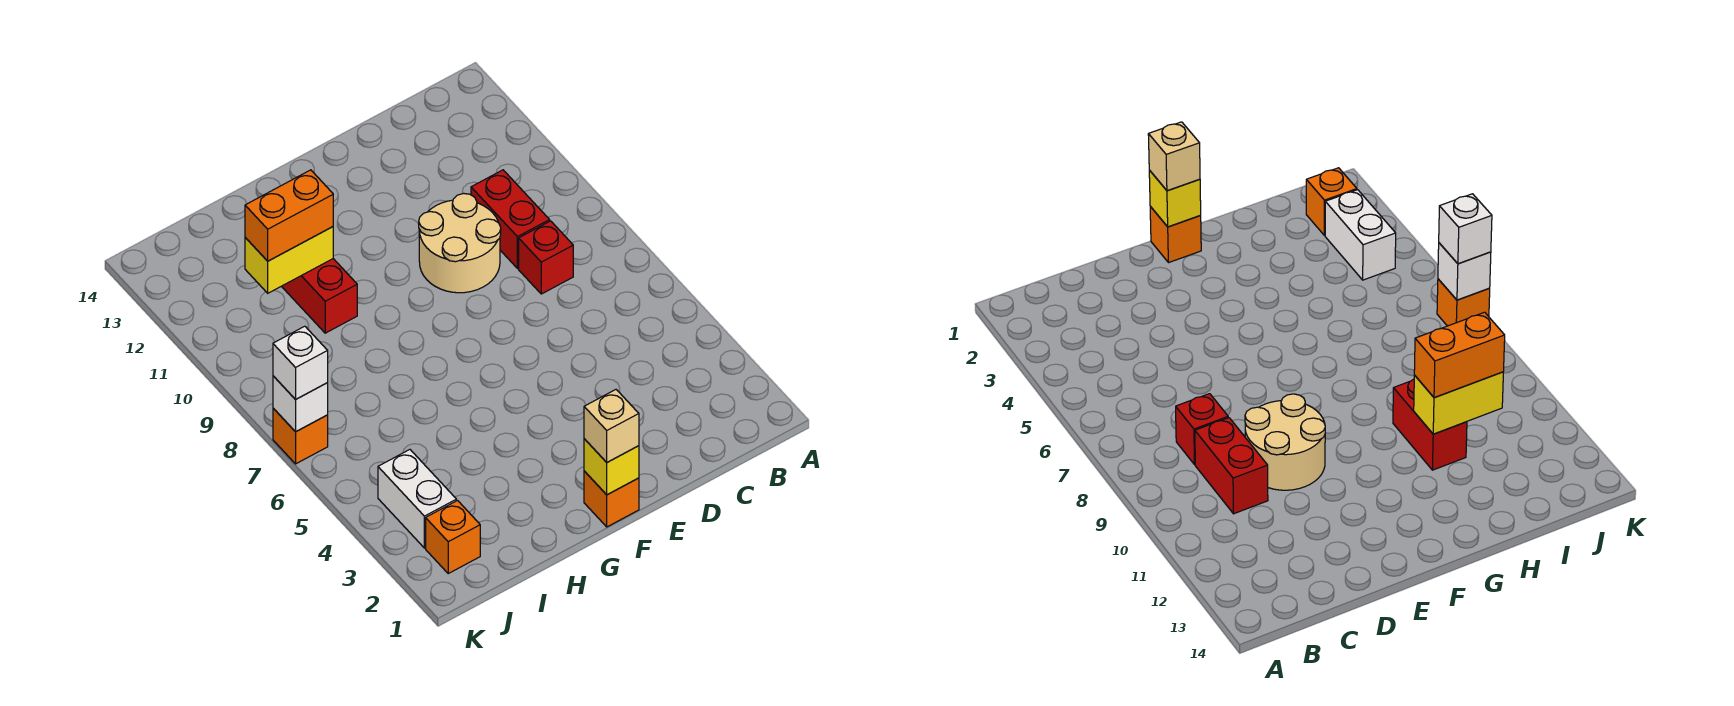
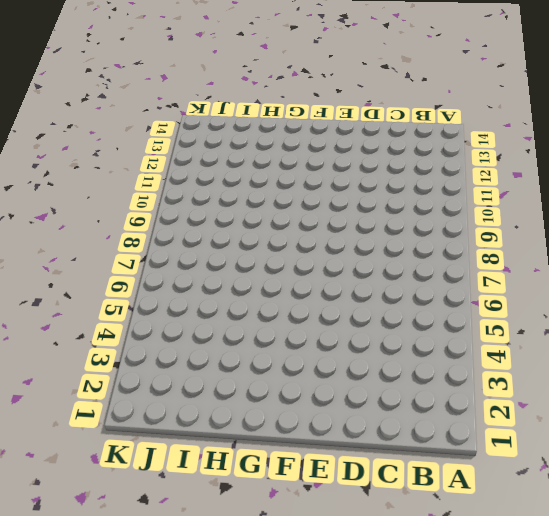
none -> red 1x1 brick [519,221,573,294]
none -> red 1x2 brick [471,170,550,269]
none -> tan 2x2 round brick [419,193,501,293]

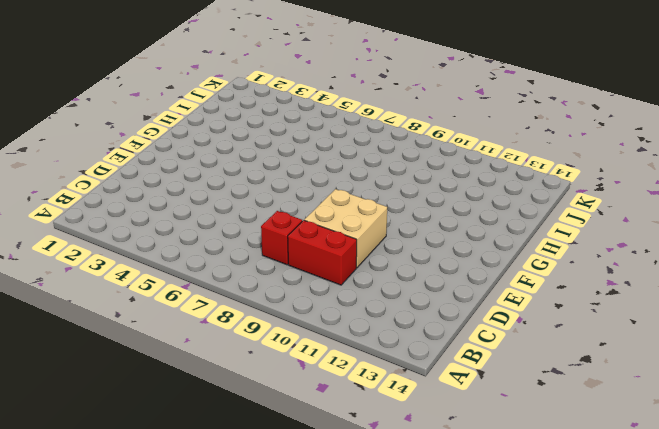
tan 2x2 brick [304,189,387,268] -> tan 2x2 round brick [419,193,501,293]
none -> orange 1x1 brick [584,471,639,527]
none -> red 1x2 brick [282,259,357,333]
none -> orange 1x1 brick [426,501,480,573]

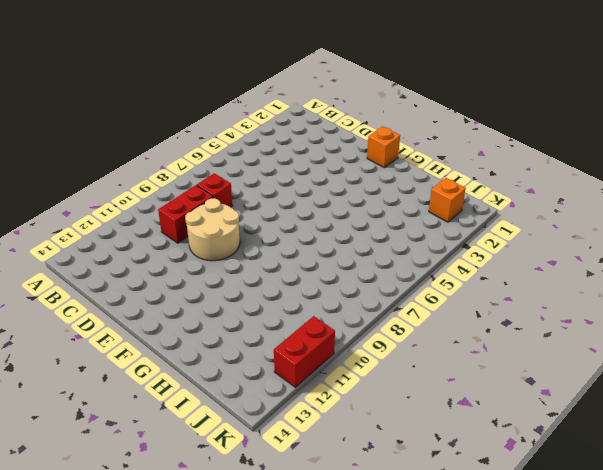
red 1x2 brick [274,316,335,387] -> red 1x2 brick moved to [282,259,357,333]
none -> white 1x2 brick [378,450,456,548]
none -> orange 1x1 brick [273,408,328,464]
none -> yellow 1x1 brick [584,439,639,495]

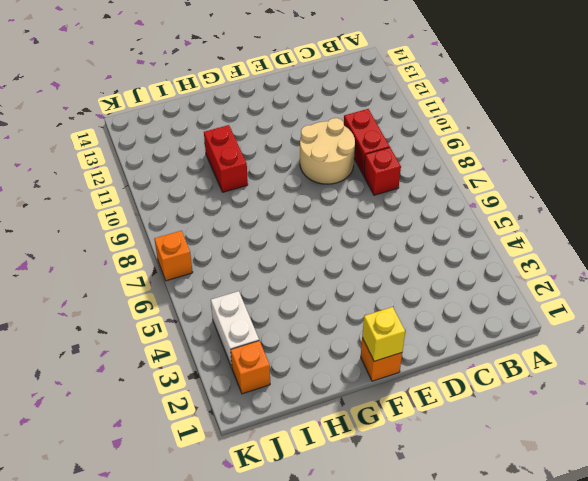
none -> yellow 1x2 brick [245,227,333,293]
none -> white 1x1 brick [273,376,328,432]
none -> tan 1x1 brick [584,390,639,462]

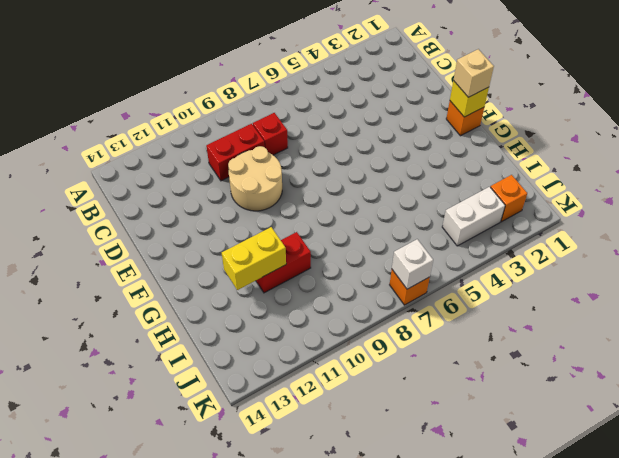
yellow 1x2 brick [222,227,286,290] -> yellow 1x2 brick turned to [245,227,333,293]
none -> orange 1x2 brick [245,170,333,261]
none -> white 1x1 brick [273,326,328,400]

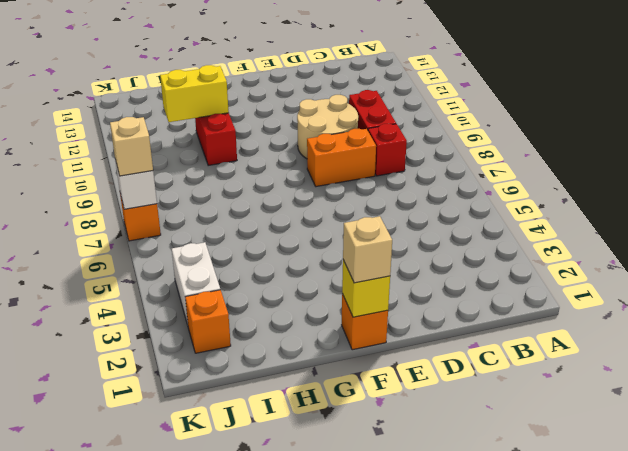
orange 1x2 brick [307,129,376,187] -> orange 1x2 brick moved to [245,170,333,261]
tan 1x1 brick [110,117,153,176] -> white 1x1 brick [273,326,328,400]

